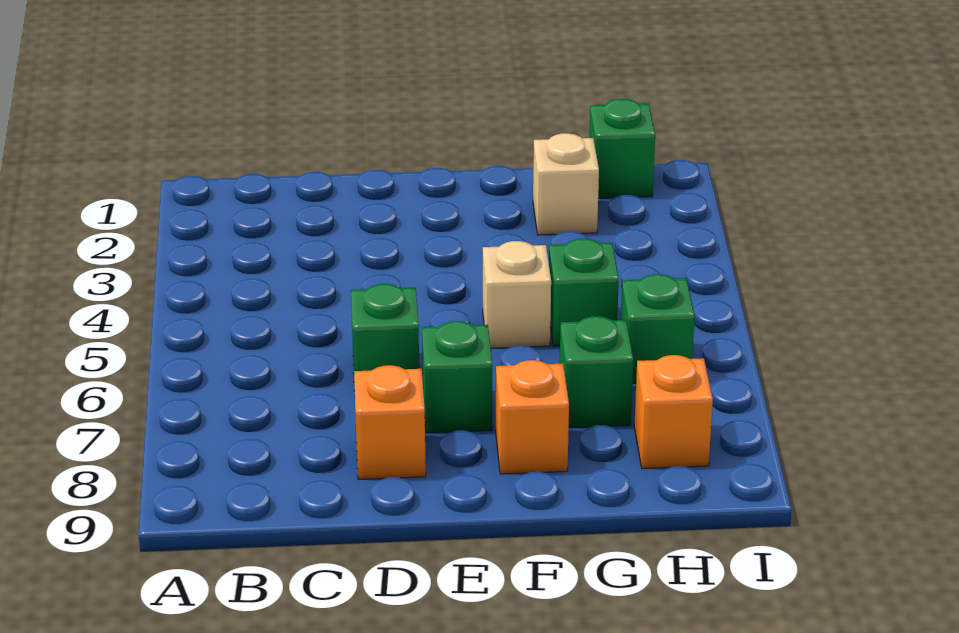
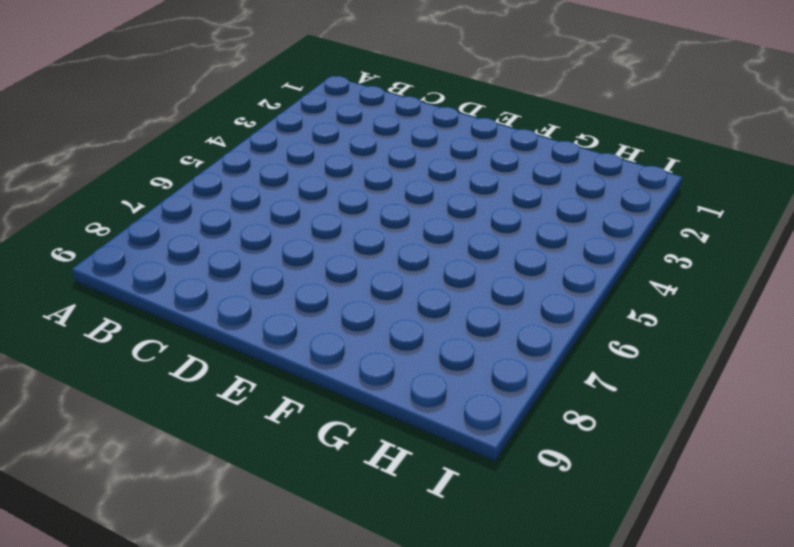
none -> green 1x1 brick [351,284,419,390]
none -> orange 1x1 brick [354,365,426,479]

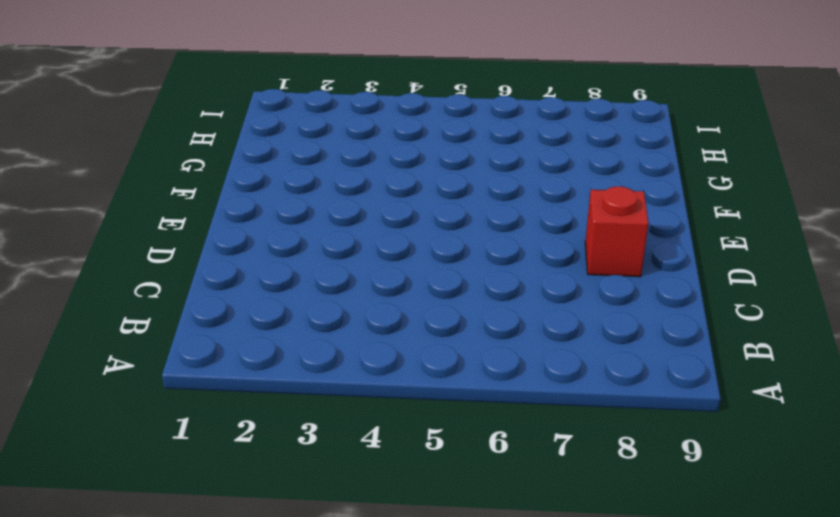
red 1x1 brick [585,186,648,277] -> orange 1x1 brick [354,365,426,479]
none -> green 1x1 brick [351,284,419,390]
none -> green 1x1 brick [422,321,492,433]

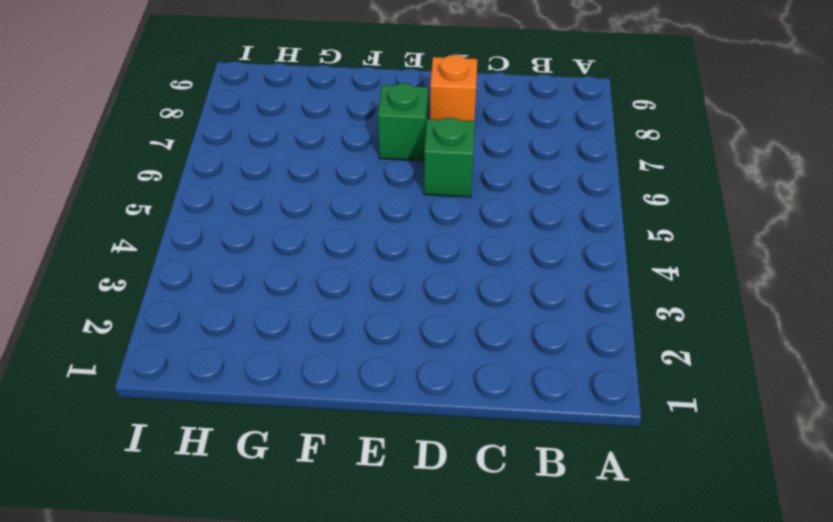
none -> tan 1x1 brick [483,241,551,348]
none -> orange 1x1 brick [496,360,569,474]

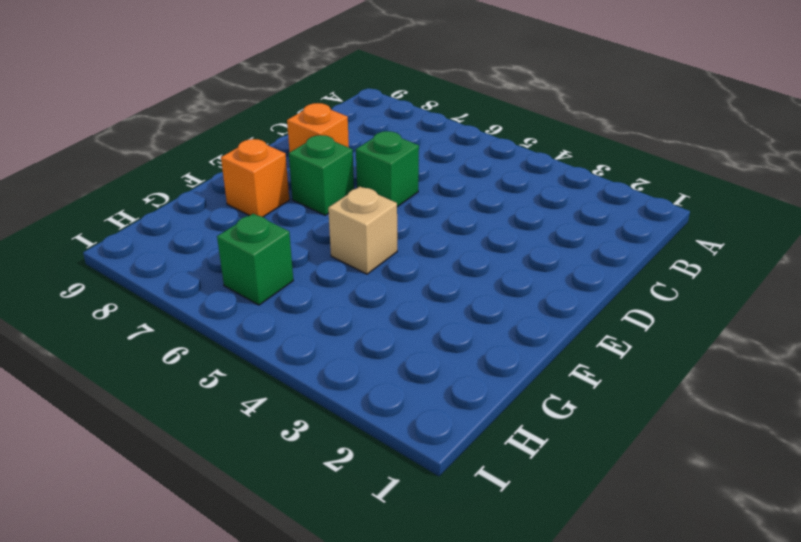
none -> tan 1x1 brick [533,133,599,235]
none -> green 1x1 brick [549,239,619,346]

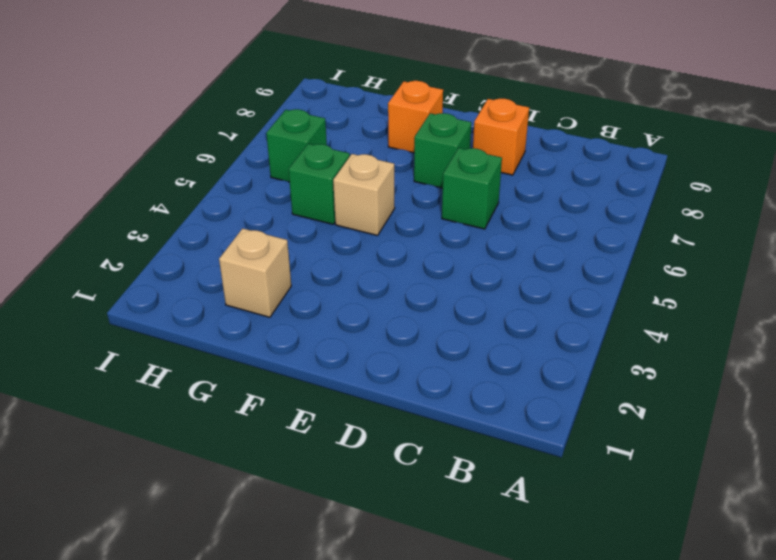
none -> green 1x1 brick [560,316,633,428]
none -> green 1x1 brick [589,99,655,198]

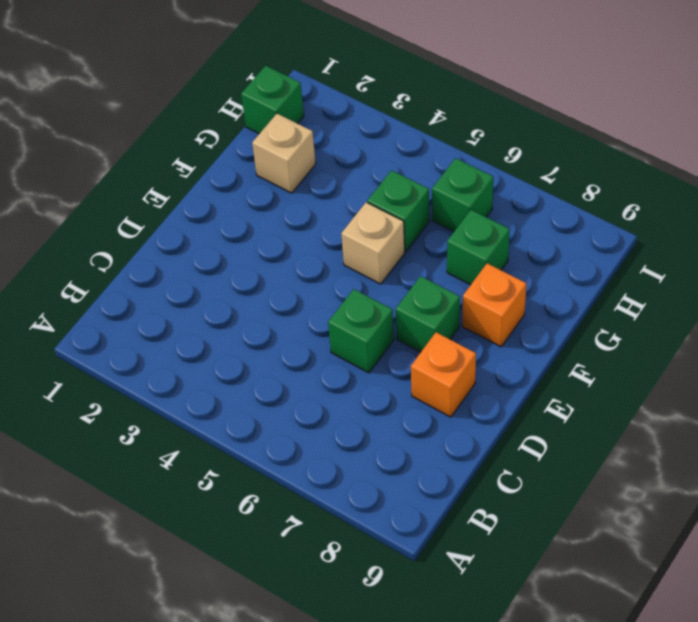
none -> orange 1x1 brick [634,355,713,469]

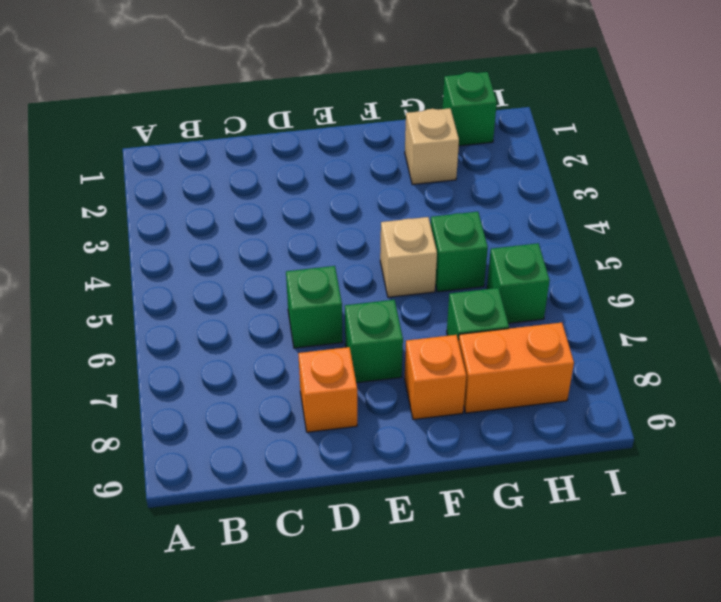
orange 1x2 brick [459,323,574,413] -> orange 1x1 brick [634,355,713,469]

